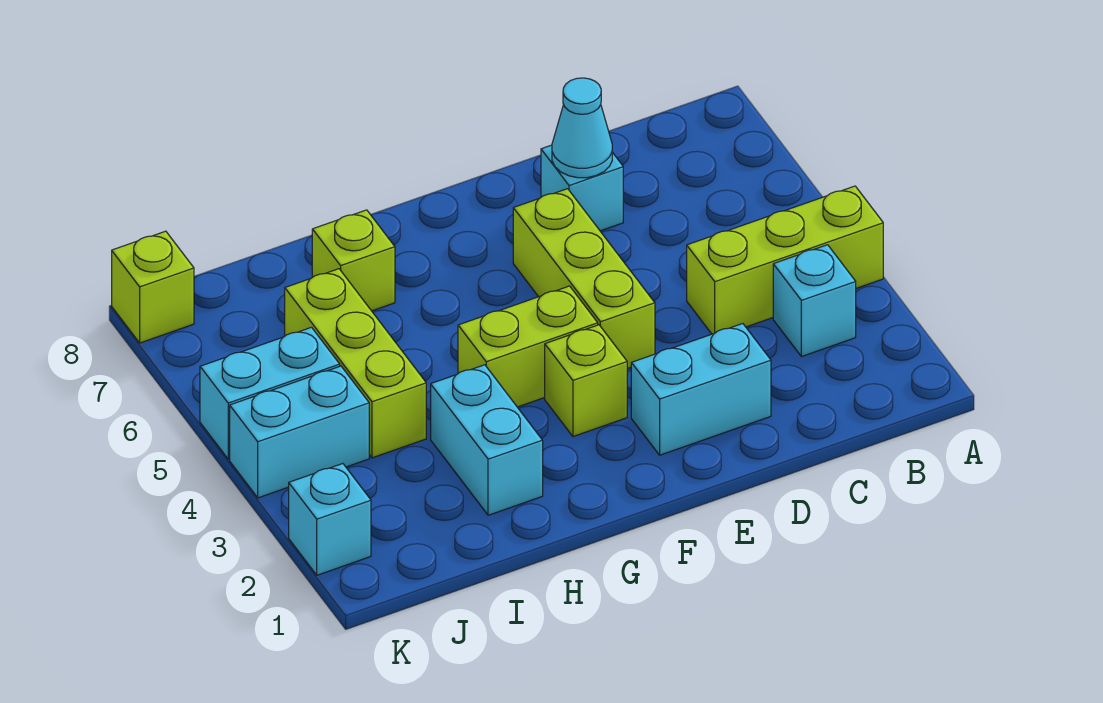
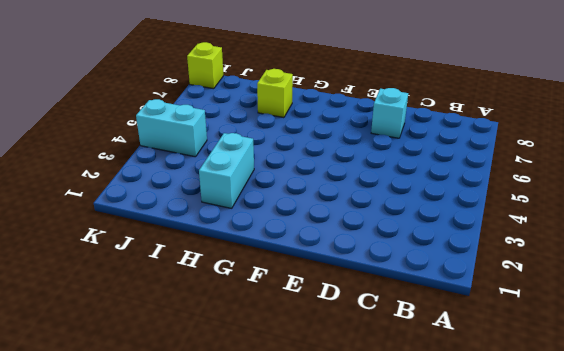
none -> lime 1x3 brick [687,186,883,334]
none -> cyan 1x1 brick [773,245,856,357]
none -> cyan 1x2 brick [631,324,771,455]

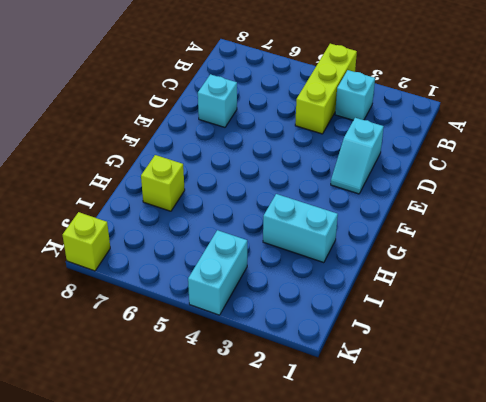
cyan 1x2 slope [331,118,384,194] -> cyan 1x2 brick [631,324,771,455]
none -> lime 1x3 brick [513,189,655,369]
none -> lime 1x1 brick [545,325,627,437]
none -> lime 1x2 brick [458,286,598,407]

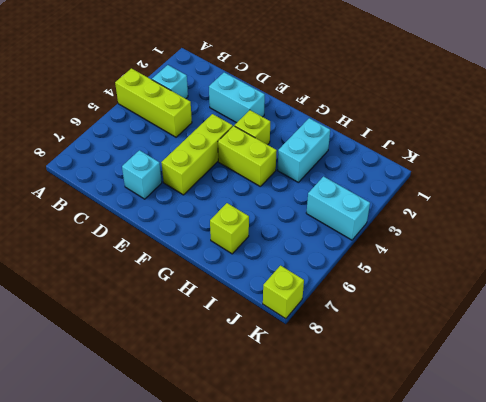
none -> lime 1x3 brick [285,269,426,458]
none -> cyan 1x2 brick [200,327,340,459]
none -> cyan 1x1 brick [289,464,371,575]

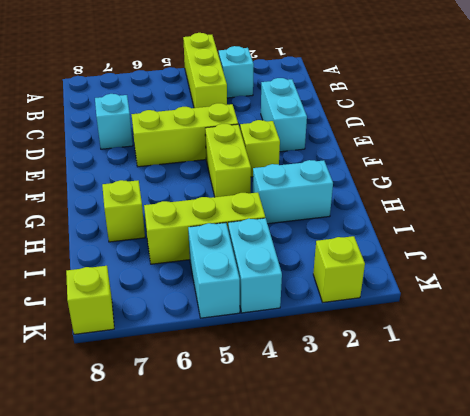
lime 1x1 brick [313,236,365,302] -> cyan 1x1 brick [289,464,371,575]
none -> cyan 1x1 cone [552,78,612,178]

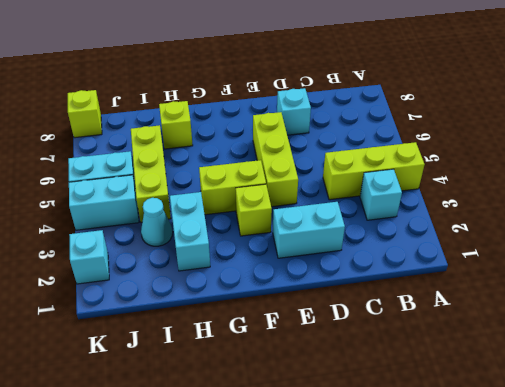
cyan 1x1 cone [141,198,173,246] -> cyan 1x1 cone moved to [552,78,612,178]

